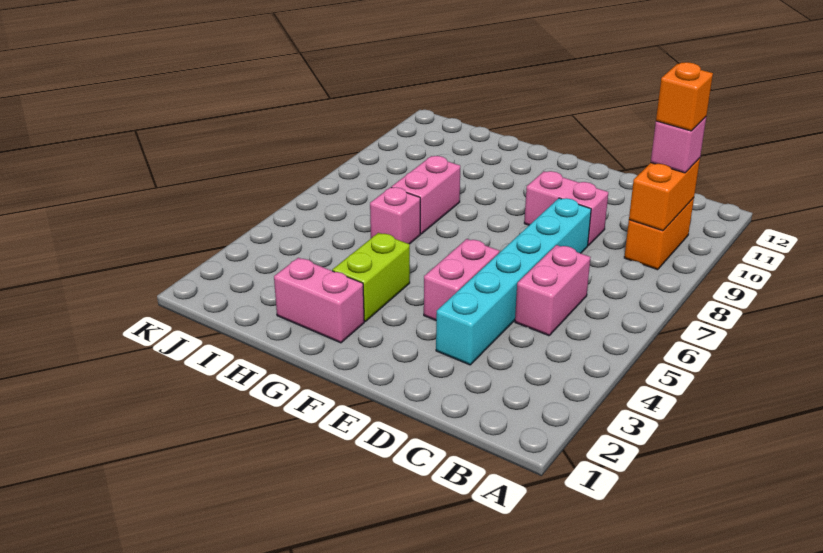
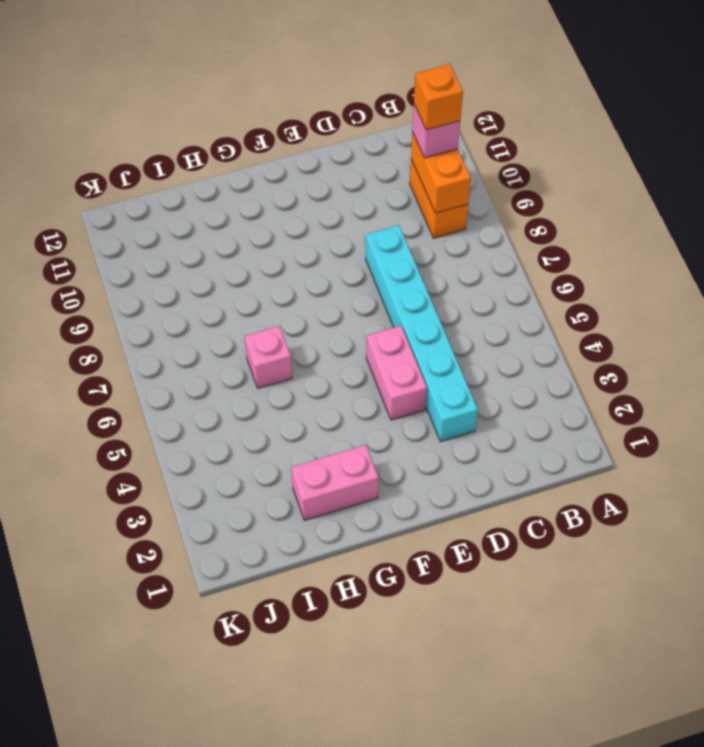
none -> pink 1x2 brick [515,245,591,336]
none -> pink 1x2 brick [524,171,608,245]
none -> lime 1x2 brick [332,233,410,321]

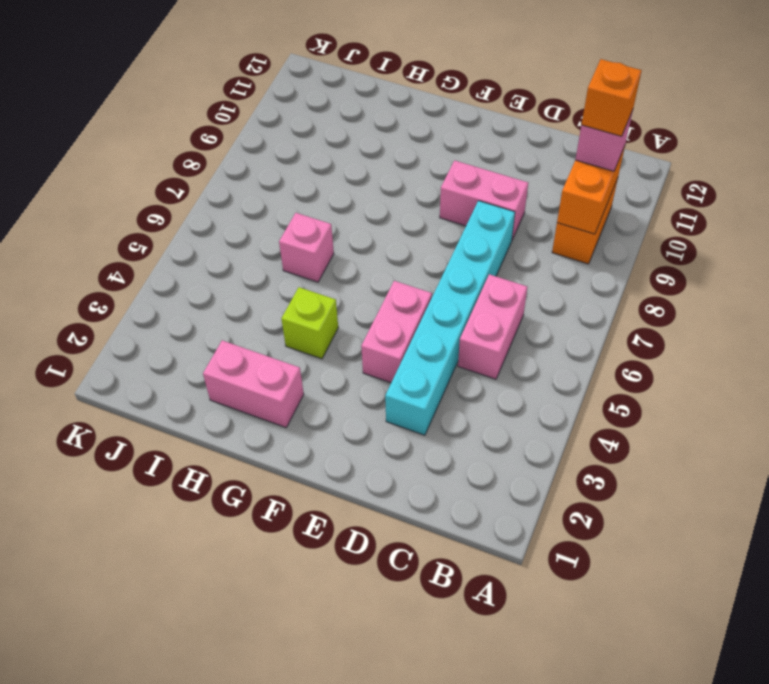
lime 1x1 brick [281,287,338,359] -> lime 1x2 brick [332,233,410,321]
none -> pink 1x2 brick [392,156,460,234]

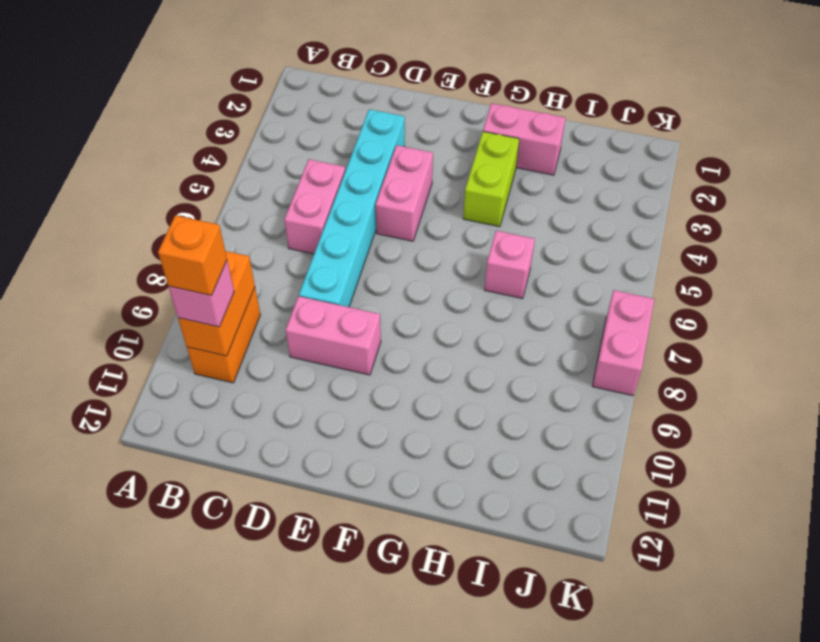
pink 1x2 brick [593,290,654,396] -> pink 1x2 brick moved to [392,156,460,234]

